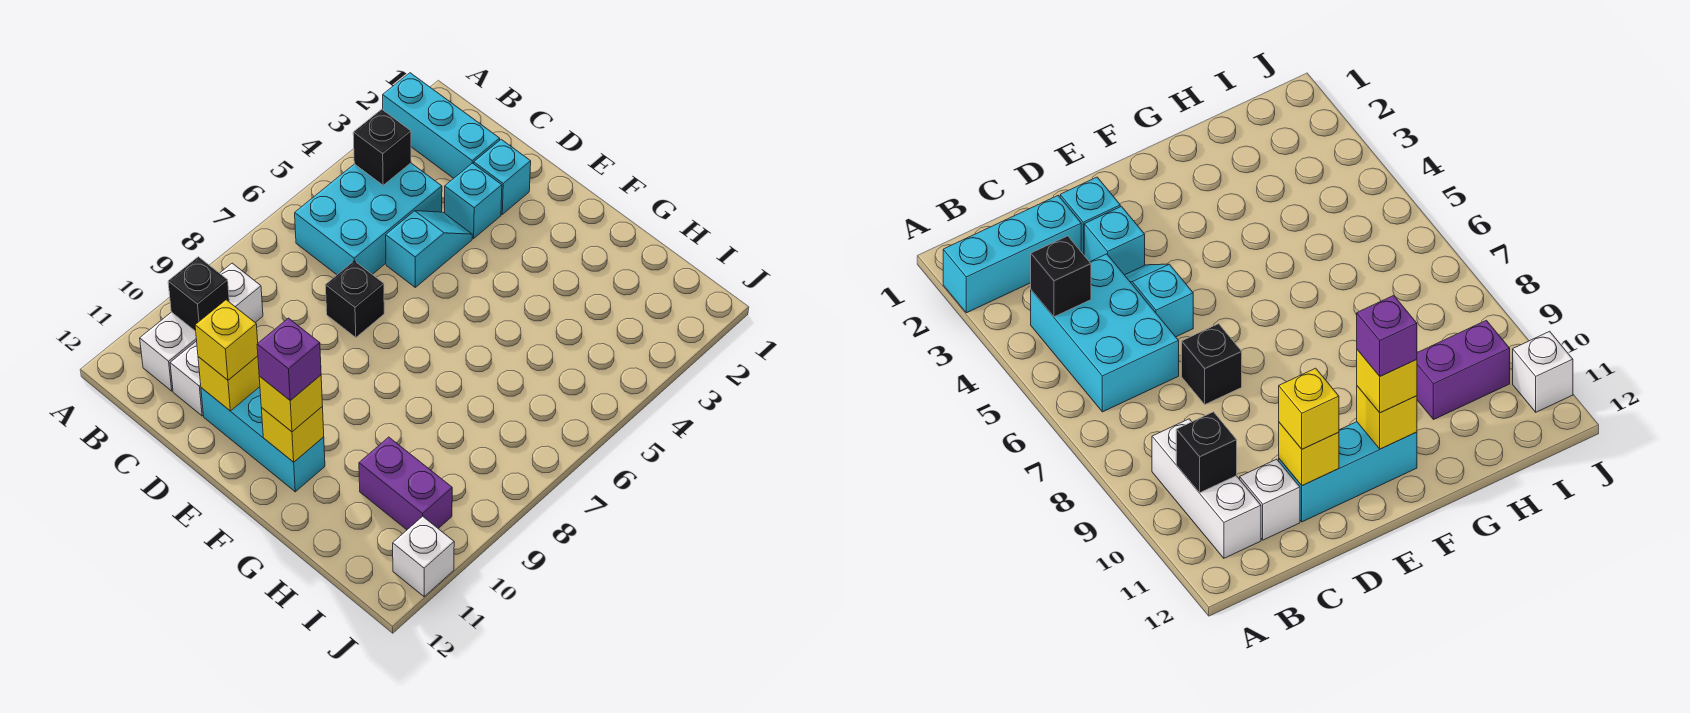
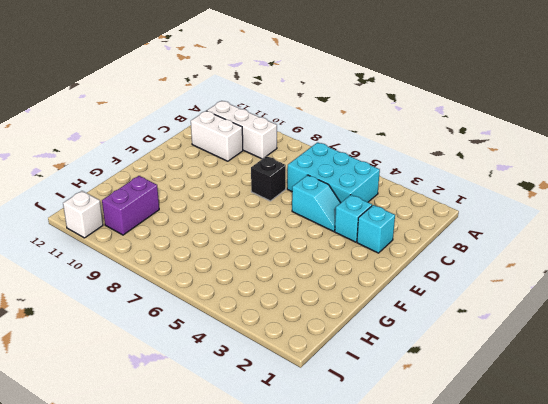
white 1x2 brick [191,111,243,161] -> white 1x1 brick [170,341,203,416]
none -> cyan 1x3 brick [383,73,500,178]
none -> cyan 1x3 brick [201,387,325,492]
none -> black 1x1 brick [353,109,411,185]

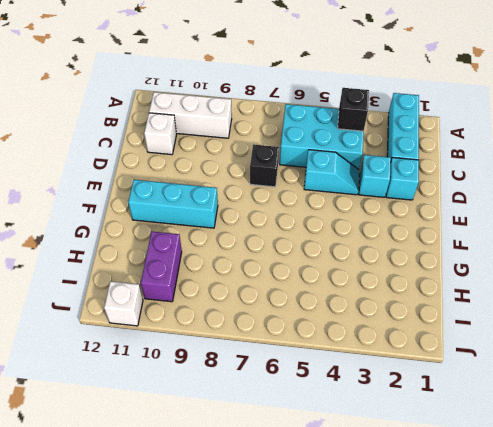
cyan 1x3 brick [128,180,218,228] -> cyan 1x3 brick turned to [201,387,325,492]
none -> black 1x1 brick [168,257,229,331]
none -> yellow 1x1 brick [198,356,260,411]
none -> yellow 1x1 brick [261,407,324,462]

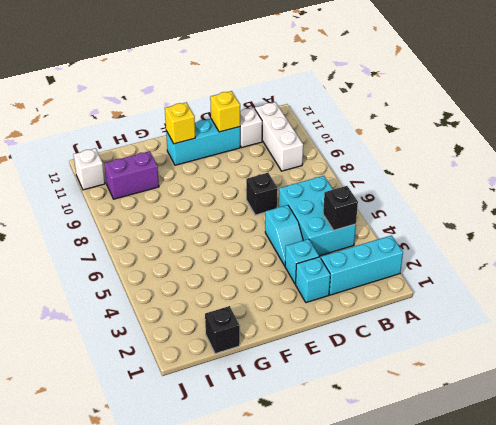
black 1x1 brick [205,306,240,354] -> black 1x1 brick moved to [168,257,229,331]
none -> yellow 1x1 brick [195,300,258,380]
none -> yellow 1x1 brick [259,375,323,432]
none -> purple 1x1 brick [257,318,321,401]

